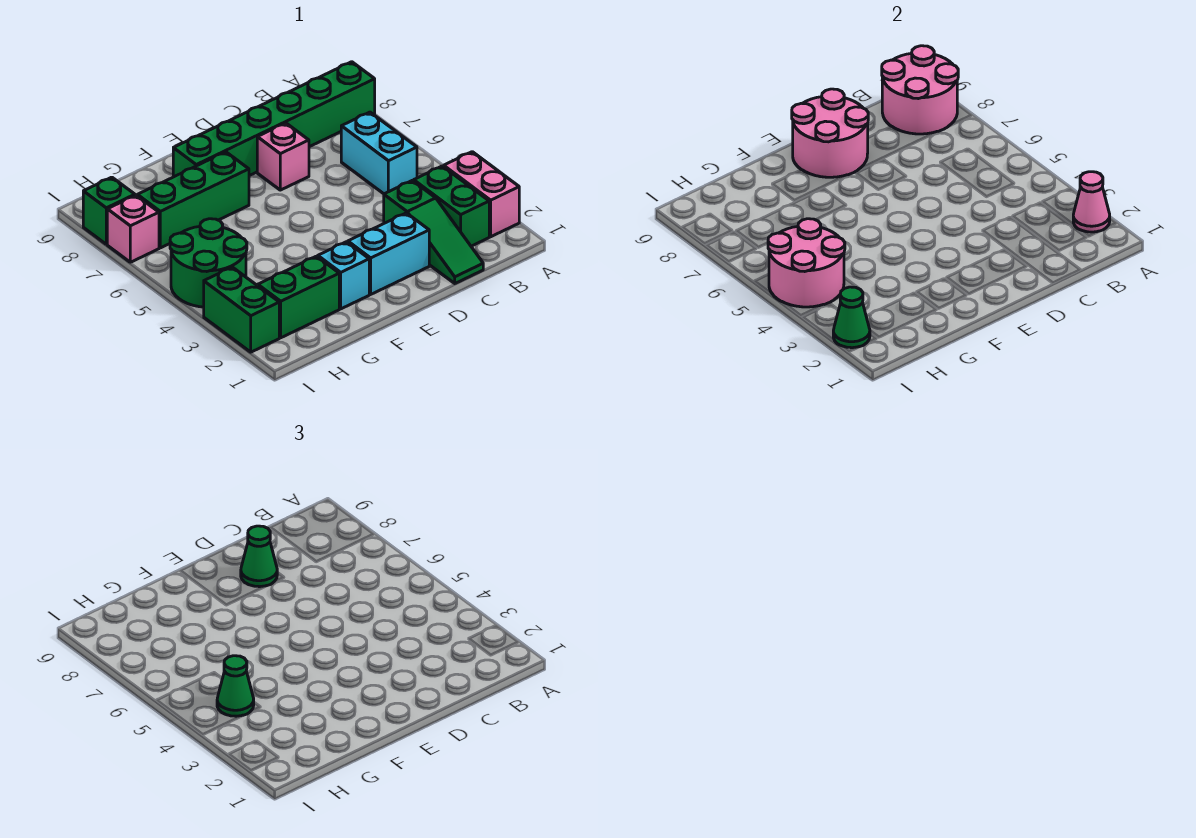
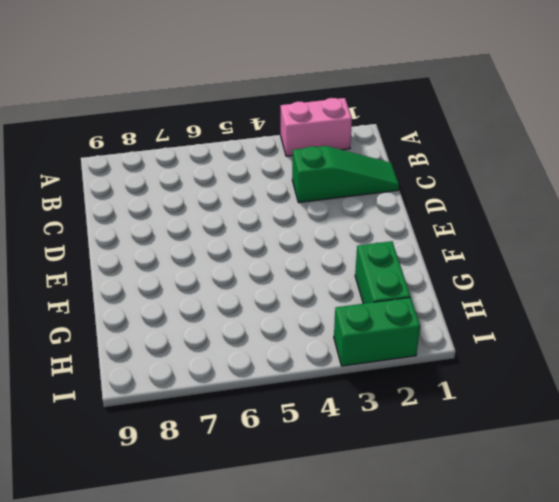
none -> green 1x6 brick [173,62,375,177]
none -> green 1x2 brick [414,166,489,246]
none -> cyan 1x2 brick [341,112,417,194]

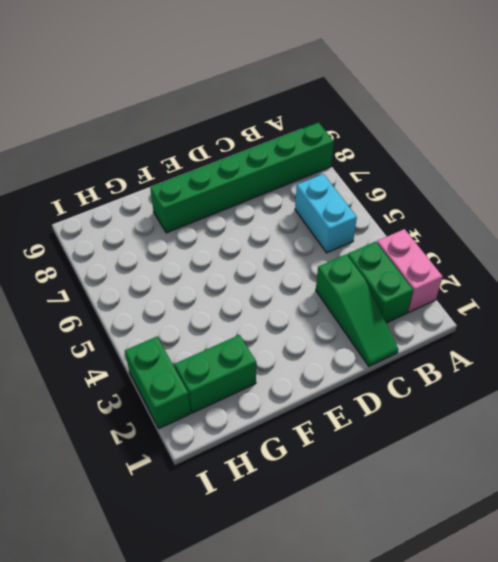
none -> cyan 1x2 brick [348,213,429,294]
none -> pink 1x1 brick [257,123,309,190]
none -> cyan 1x1 brick [318,242,369,309]

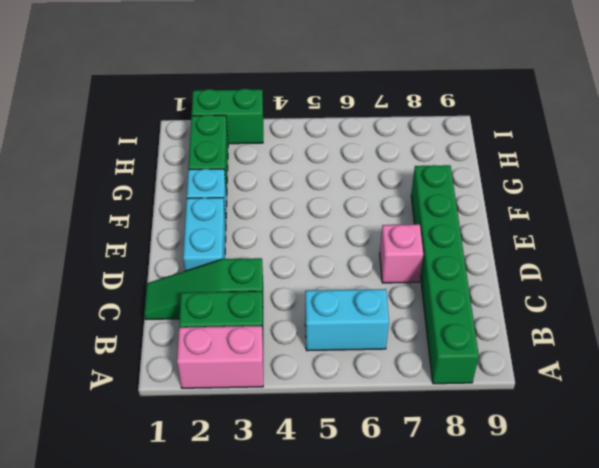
none -> green 1x3 brick [137,152,249,248]
none -> green 2x2 round brick [170,219,247,307]
none -> pink 1x1 brick [107,195,159,262]

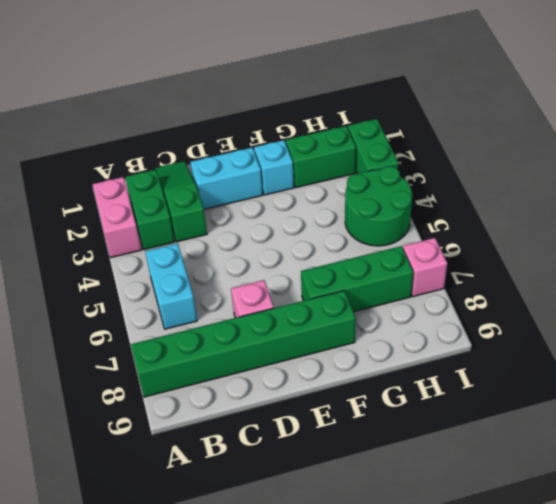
none -> green 1x1 brick [83,177,135,244]
none -> pink 1x1 cone [1073,172,1110,232]
none -> pink 2x2 round brick [882,46,958,134]

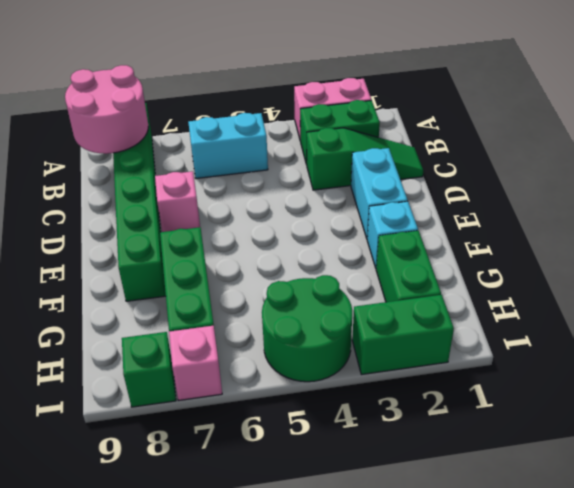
none -> pink 1x1 cone [1073,172,1110,232]
none -> pink 2x2 round brick [792,89,868,177]
none -> pink 2x2 round brick [768,219,845,307]

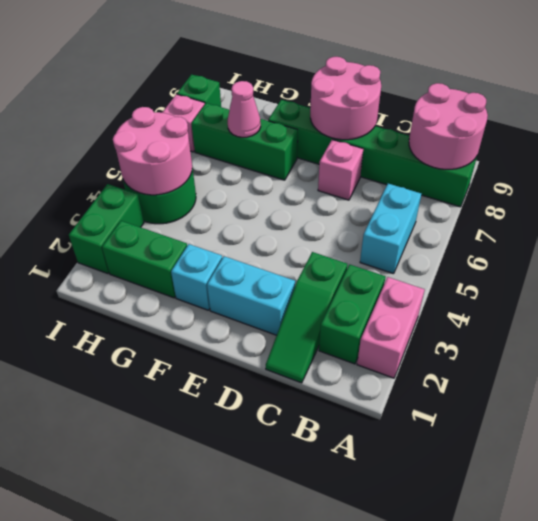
pink 1x1 cone [228,81,261,137] -> pink 1x1 cone moved to [1073,172,1110,232]
none -> green 1x1 cone [833,287,870,348]
none -> green 1x1 cone [241,526,277,587]
none -> green 1x1 cone [217,656,254,716]

